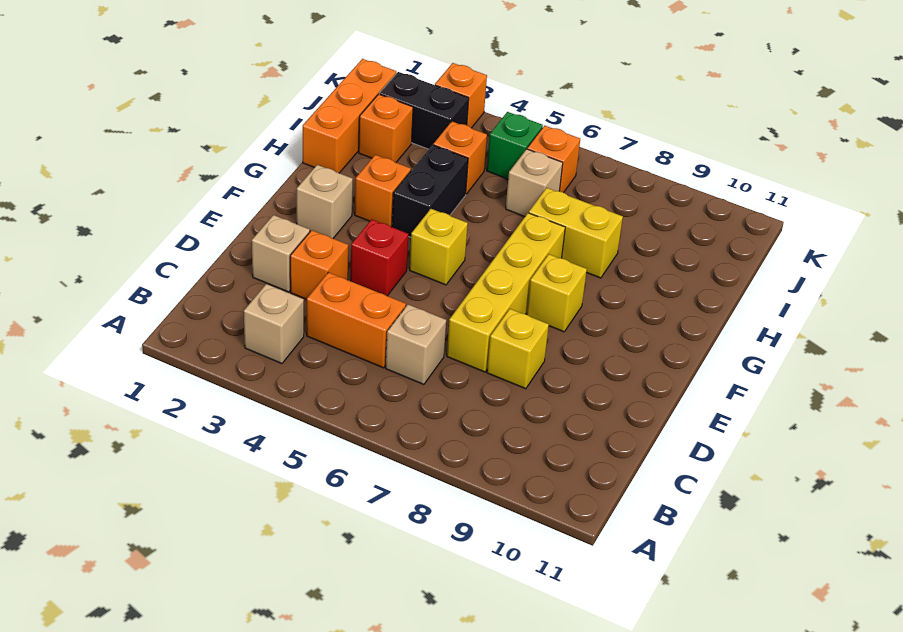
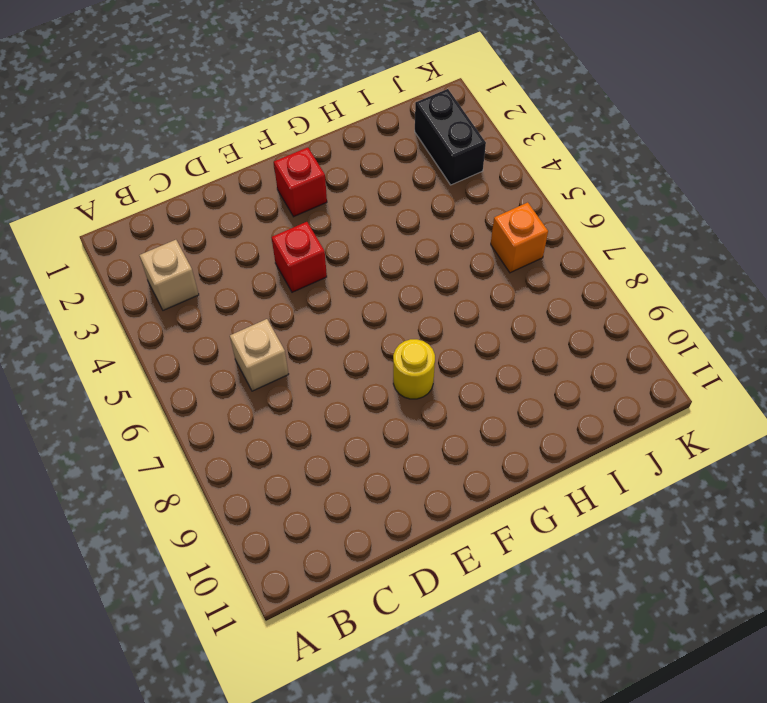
red 1x1 brick [274,147,327,217] -> tan 1x1 brick [297,165,353,238]
yellow 1x1 round brick [393,339,435,399] -> yellow 1x1 brick [527,254,587,332]
none -> orange 1x2 brick [307,272,406,368]
none -> tan 1x1 brick [252,215,310,292]
none -> orange 1x1 brick [290,230,348,299]

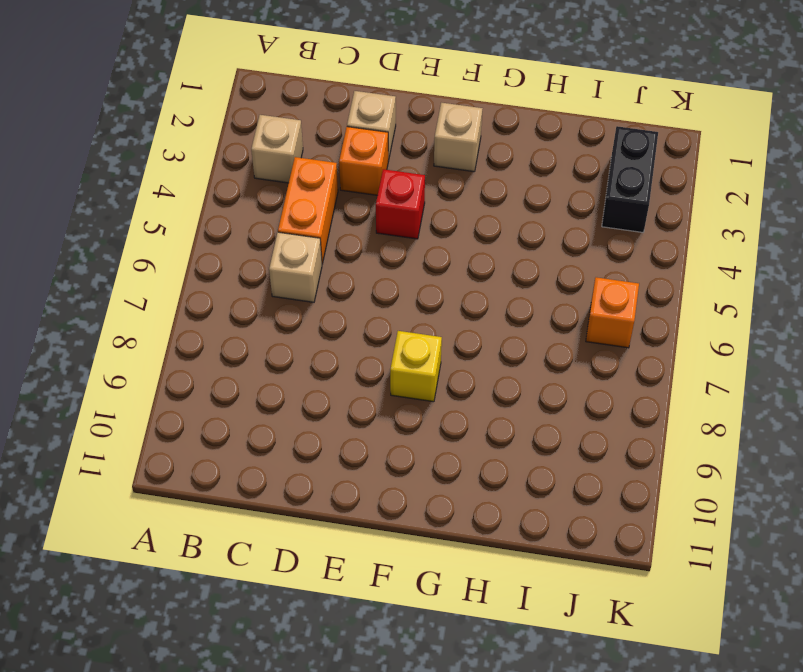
none -> yellow 1x4 brick [447,213,565,372]
none -> yellow 1x1 brick [487,309,549,389]
none -> yellow 1x1 brick [410,209,468,285]

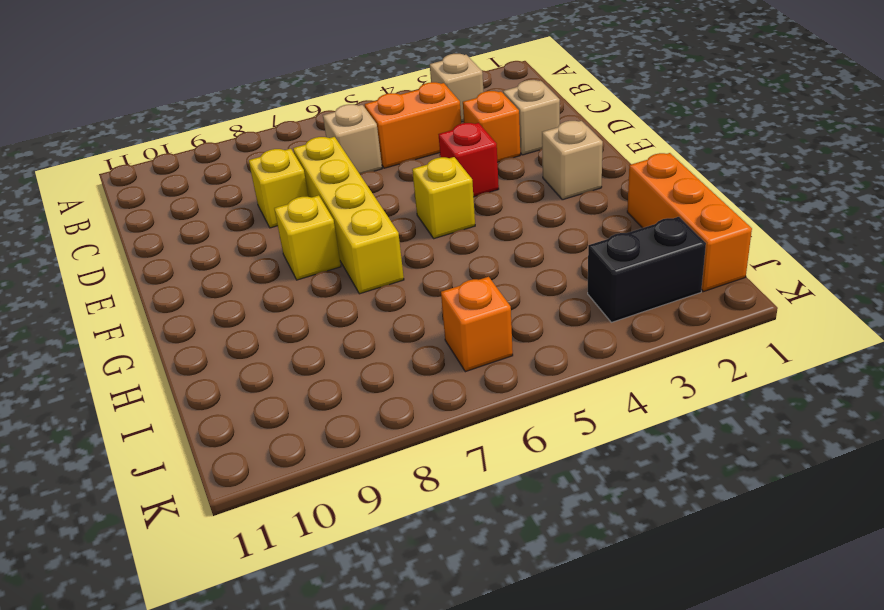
none -> orange 1x1 brick [355,155,411,227]
none -> black 1x2 brick [392,145,468,237]
none -> yellow 1x2 brick [529,188,623,278]

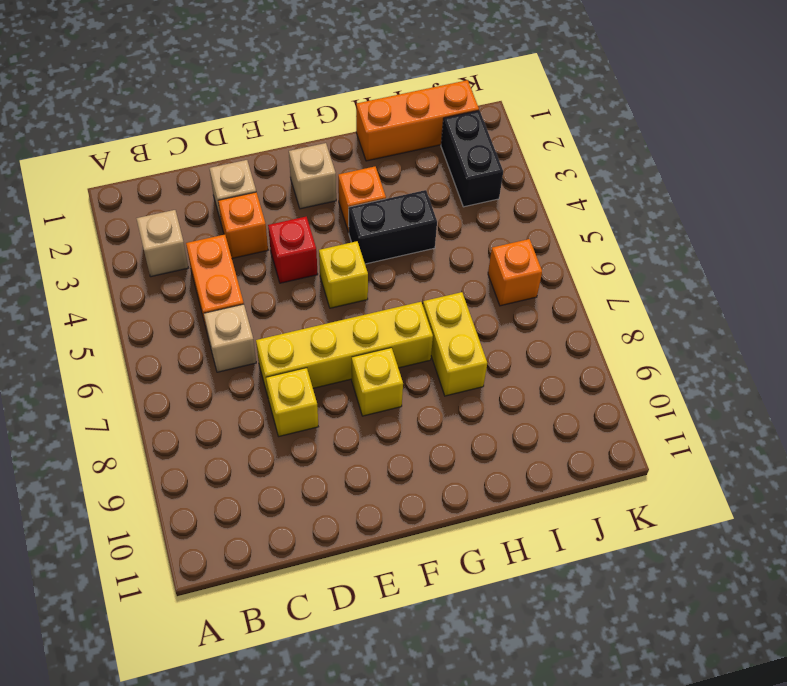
none -> orange 1x1 brick [359,94,413,162]
none -> orange 1x1 brick [433,121,487,194]
none -> tan 1x1 brick [506,149,563,217]

